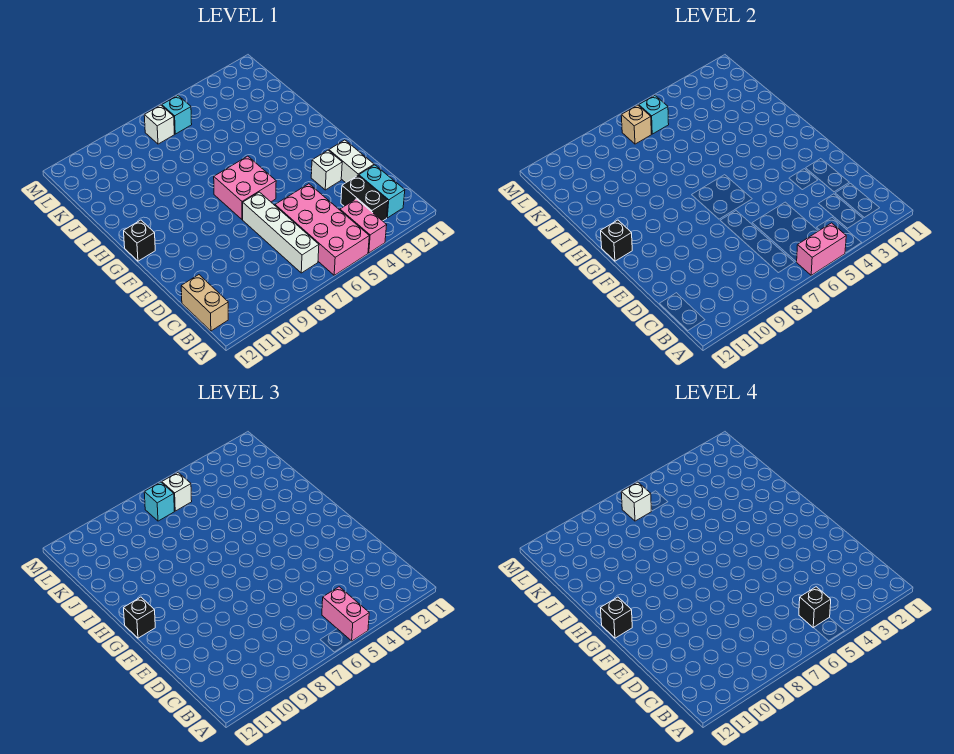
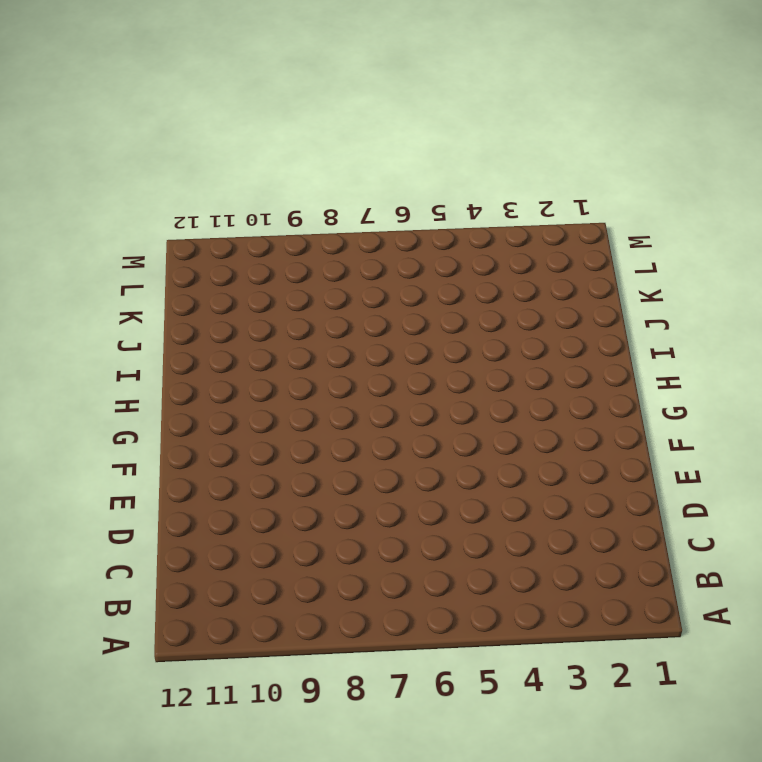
none -> pink 1x2 brick [340,199,387,253]
none -> pink 2x4 brick [275,184,369,275]
none -> cyan 1x2 brick [359,165,405,218]

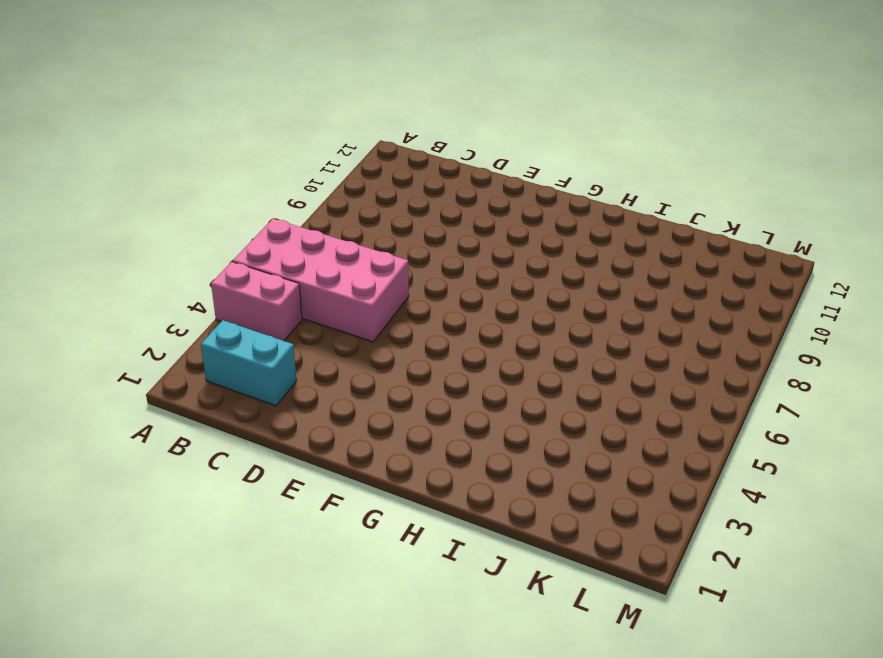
none -> black 1x2 brick [341,176,388,221]
none -> white 1x4 brick [243,192,319,273]
none -> tan 1x2 brick [181,275,228,331]

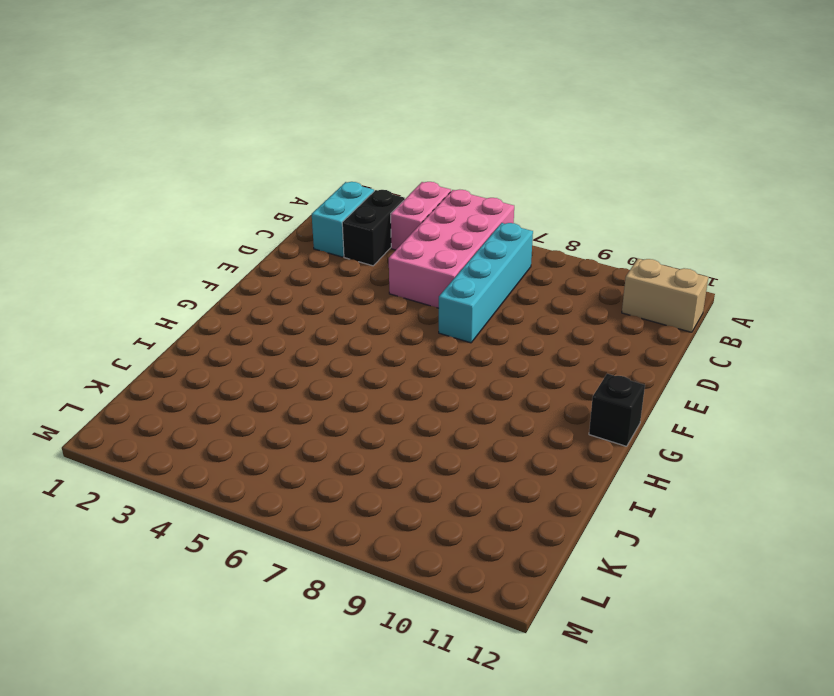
cyan 1x4 brick [439,223,533,343] -> white 1x4 brick [243,192,319,273]
tan 1x2 brick [622,259,708,332] -> tan 1x2 brick turned to [181,275,228,331]
none -> white 1x2 brick [329,140,374,183]
none -> white 1x1 brick [311,150,342,190]
none -> pink 2x2 brick [214,156,276,219]

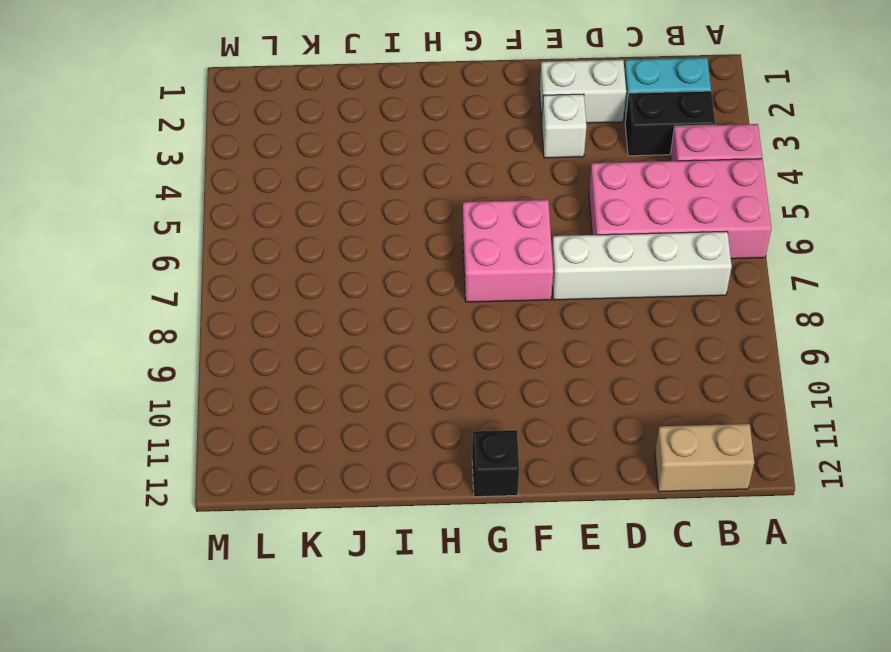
none -> cyan 1x1 brick [162,96,192,134]
none -> white 1x1 brick [144,105,174,144]
none -> pink 1x2 brick [797,223,846,275]

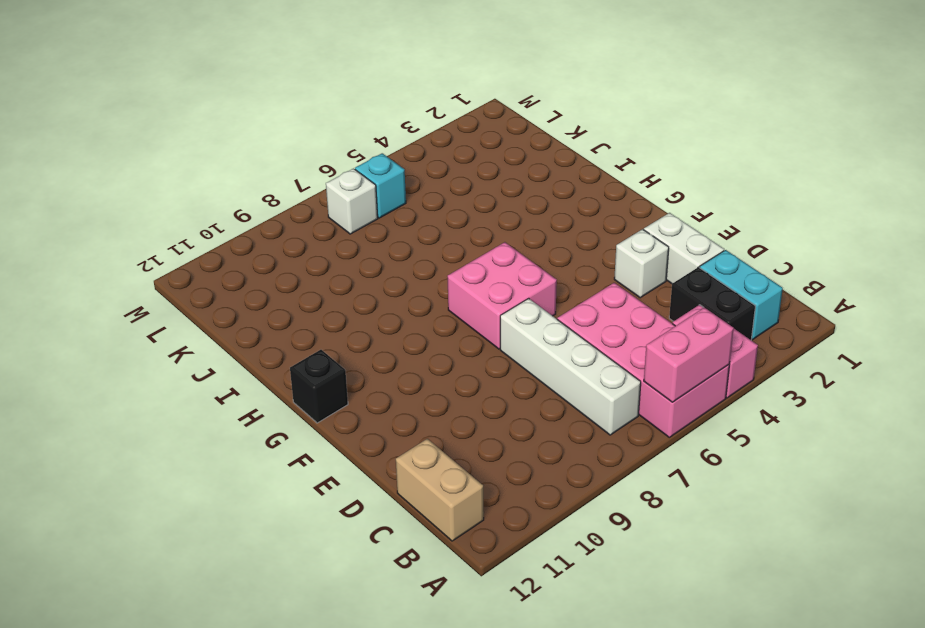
none -> black 1x1 brick [601,220,632,261]
none -> cyan 1x1 brick [639,96,669,134]
none -> tan 1x1 brick [621,105,651,144]

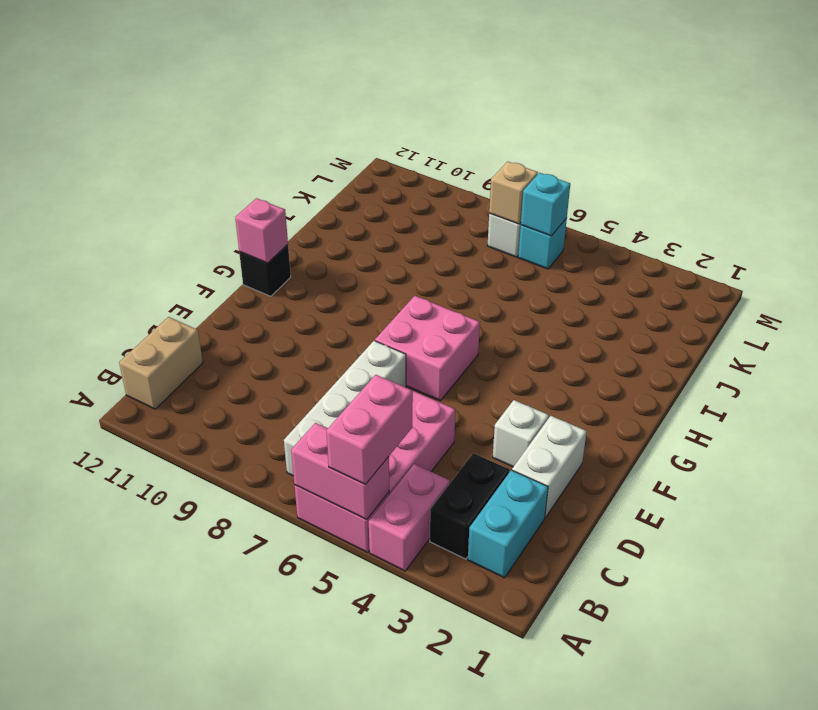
pink 1x1 brick [235,198,288,263] -> black 1x1 brick [601,220,632,261]
none -> black 1x1 brick [124,597,155,638]
none -> white 1x1 brick [162,473,192,511]
none -> cyan 1x1 brick [144,482,174,521]

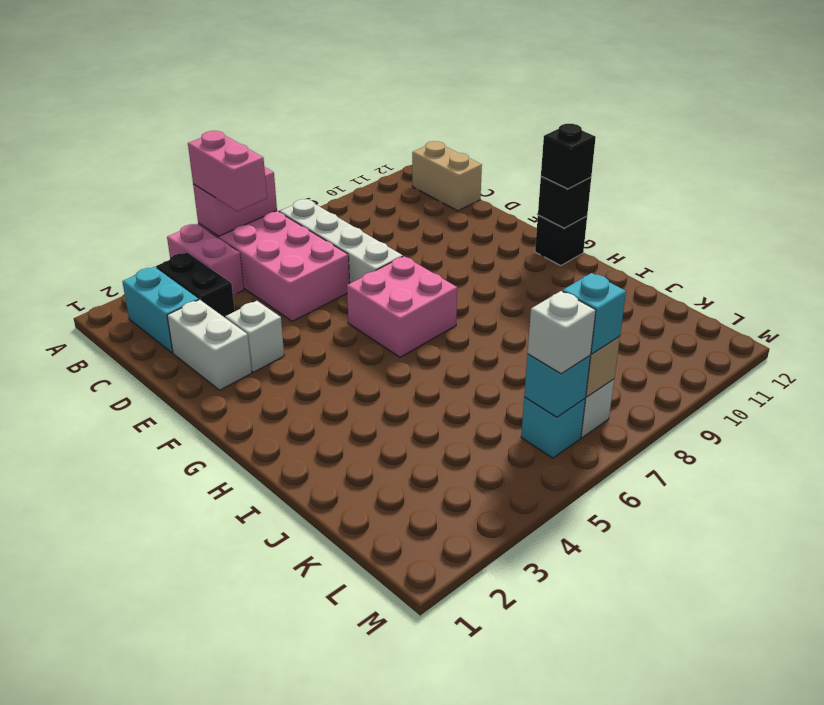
none -> black 1x1 brick [799,587,831,628]
none -> black 1x1 brick [601,597,632,638]
none -> white 1x1 brick [621,482,651,521]

